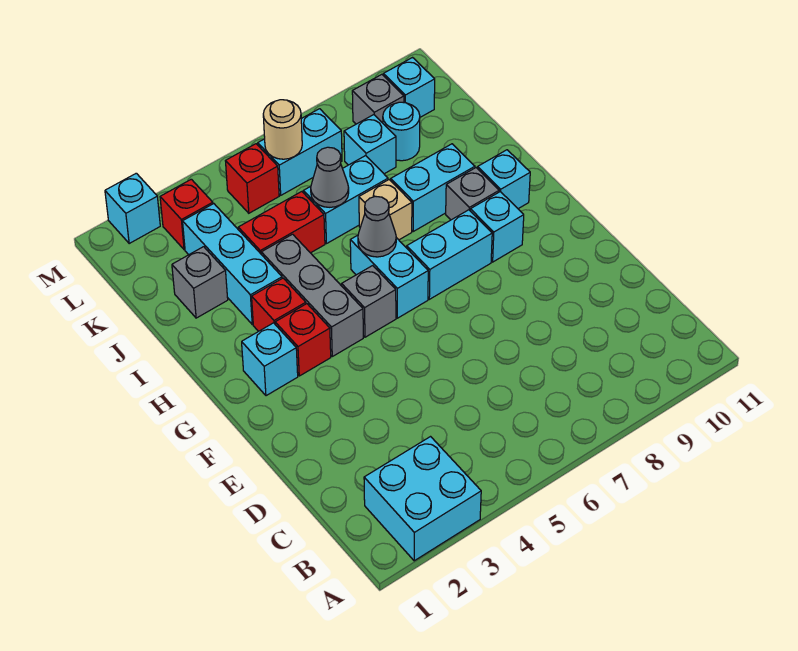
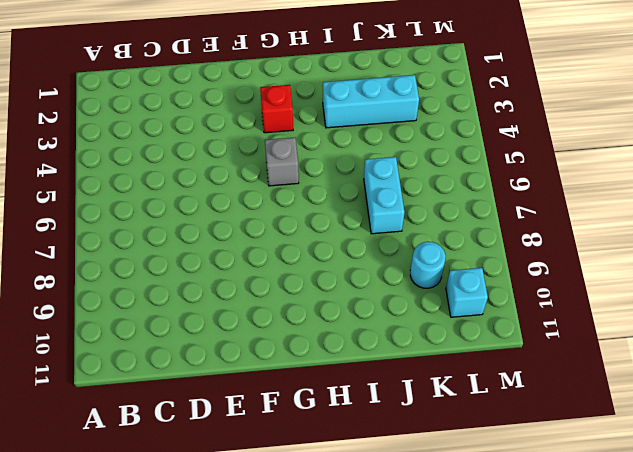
none -> cyan 2x2 brick [364,437,481,561]
none -> cyan 1x1 brick [242,323,298,396]
none -> grey 1x3 brick [261,234,363,356]

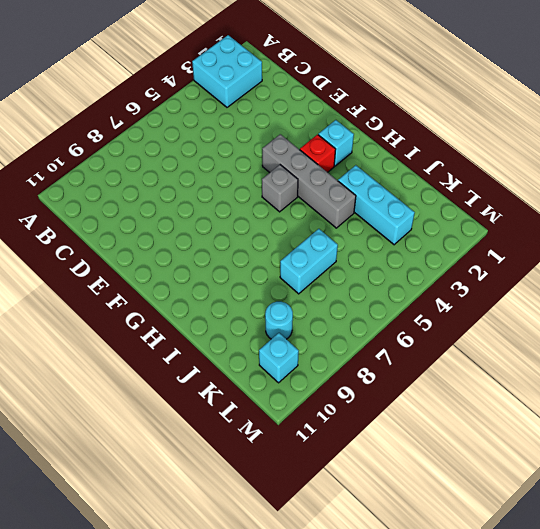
grey 1x4 brick [262,134,356,228] -> grey 1x3 brick [261,234,363,356]
none -> cyan 1x2 brick [350,235,428,318]
none -> cyan 1x2 brick [407,210,492,299]
none -> cyan 1x1 brick [470,192,524,262]

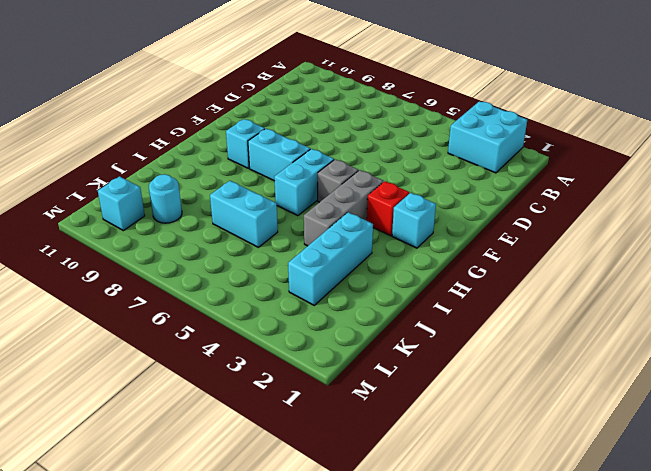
none -> red 1x1 brick [252,278,306,331]
none -> grey 1x1 brick [446,168,499,220]
none -> cyan 1x1 brick [478,150,530,209]

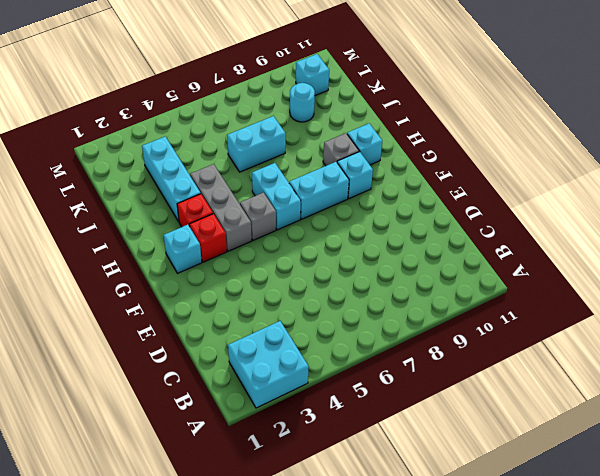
none -> tan 1x1 brick [359,180,412,240]
none -> cyan 1x2 brick [391,144,475,231]
none -> grey 1x1 brick [172,247,228,318]

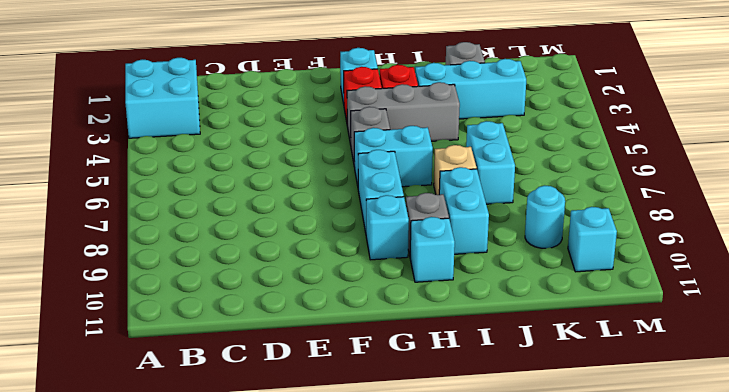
none -> red 1x2 brick [238,192,325,255]
none -> cyan 1x1 brick [344,115,396,174]
none -> red 1x1 brick [160,179,213,250]

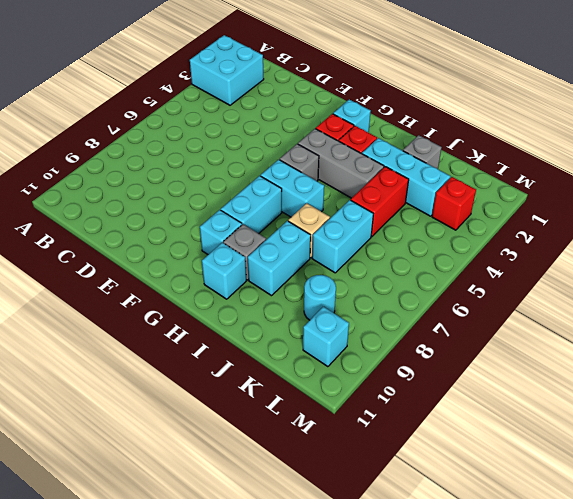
none -> cyan 1x1 brick [344,115,396,174]
none -> red 1x1 brick [226,144,279,213]
none -> cyan 1x2 brick [258,109,342,195]

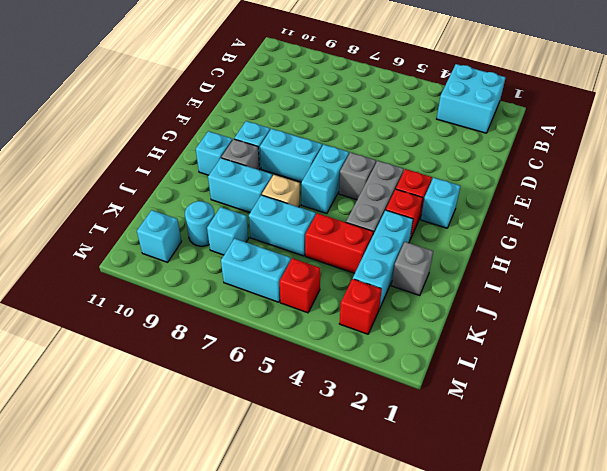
none -> grey 1x1 brick [352,74,404,124]
none -> cyan 1x1 brick [105,173,160,243]
none -> grey 1x1 cone [358,196,396,257]

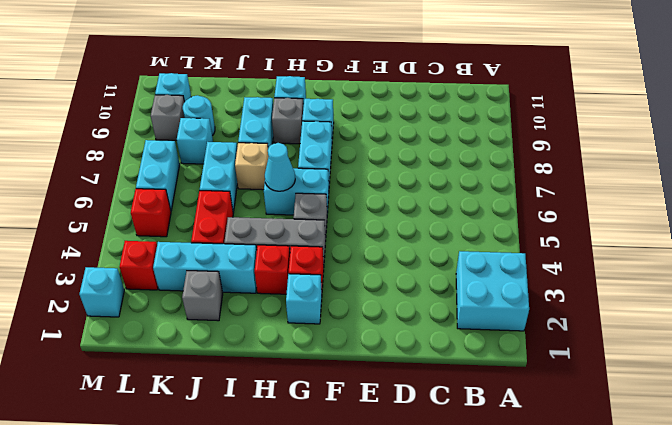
cyan 1x1 cone [265,143,295,191] -> grey 1x1 cone [358,196,396,257]
none -> grey 1x1 cone [311,147,349,207]
none -> tan 1x1 round brick [263,100,302,159]

